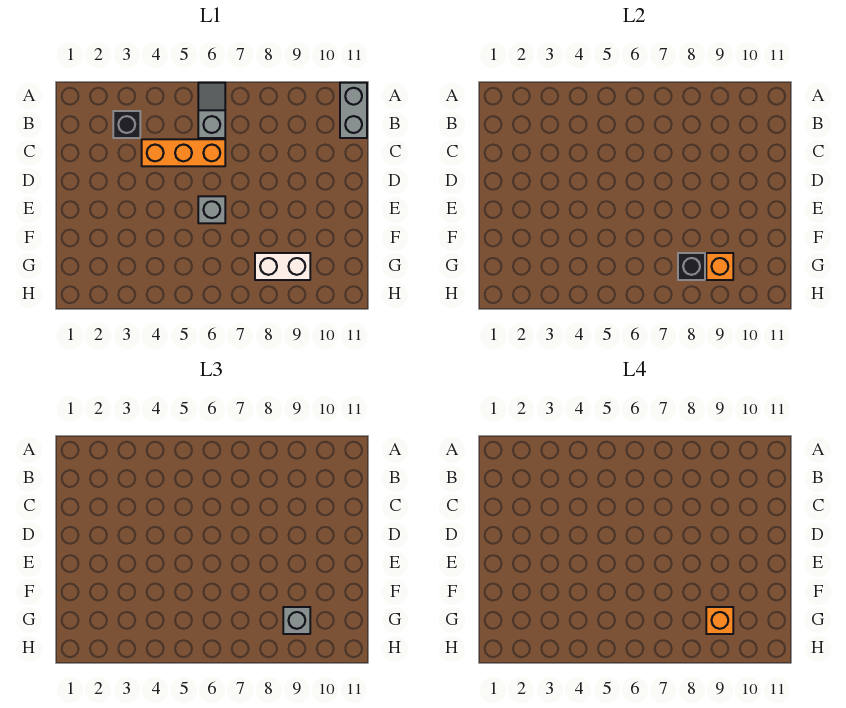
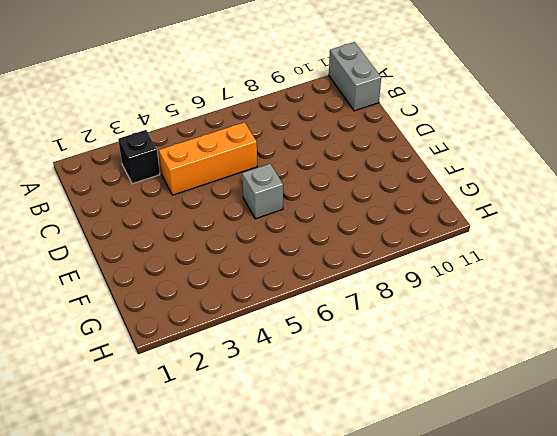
none -> grey 1x2 slope [198,83,225,138]
none -> white 1x2 brick [255,253,310,280]

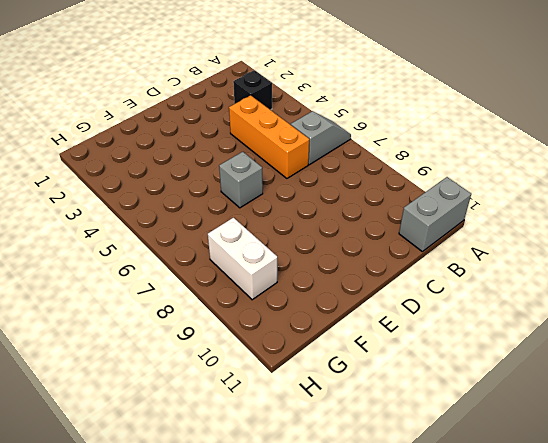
none -> black 1x1 brick [678,253,705,280]
none -> orange 1x1 brick [706,253,733,280]

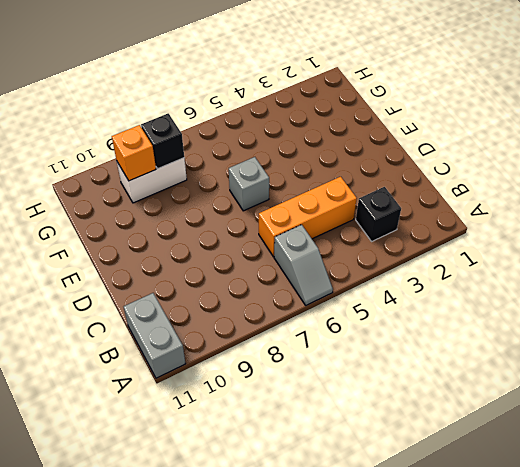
none -> grey 1x1 brick [283,607,310,634]
none -> orange 1x1 brick [706,607,733,634]

